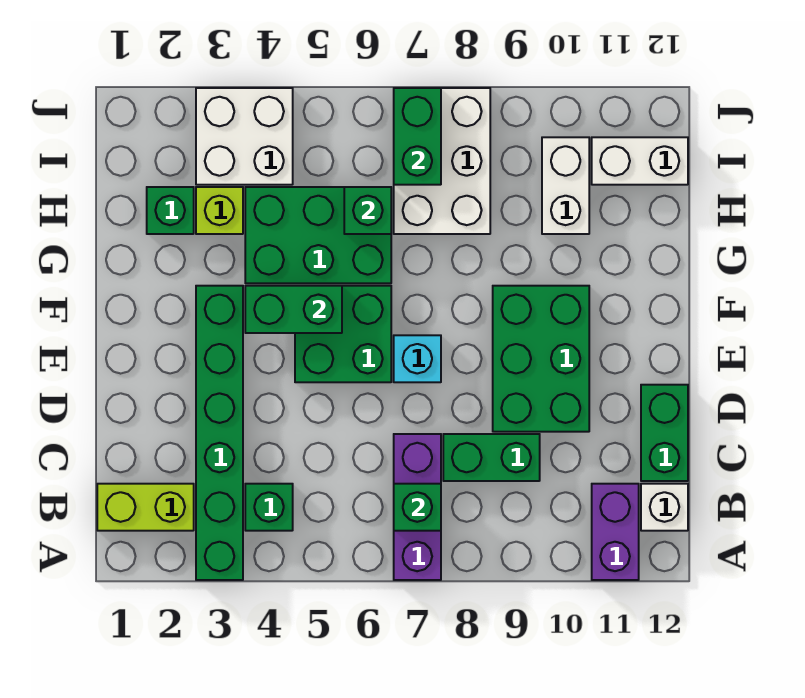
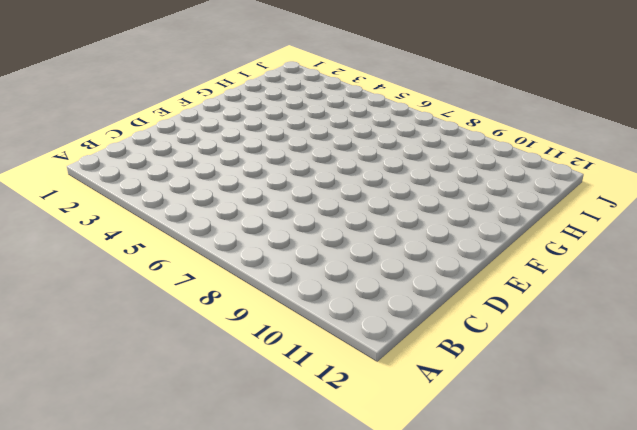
none -> green 1x6 brick [196,286,243,580]
none -> purple 1x3 brick [394,434,441,580]
none -> purple 1x2 brick [592,484,639,580]

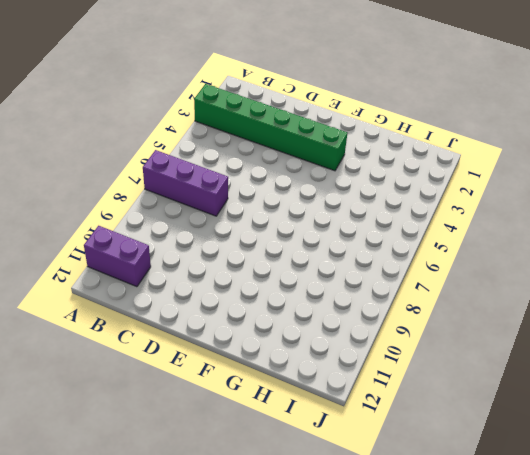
none -> lime 1x2 brick [97,484,194,531]
none -> green 1x1 brick [245,484,293,531]
none -> white 1x1 brick [641,484,688,531]

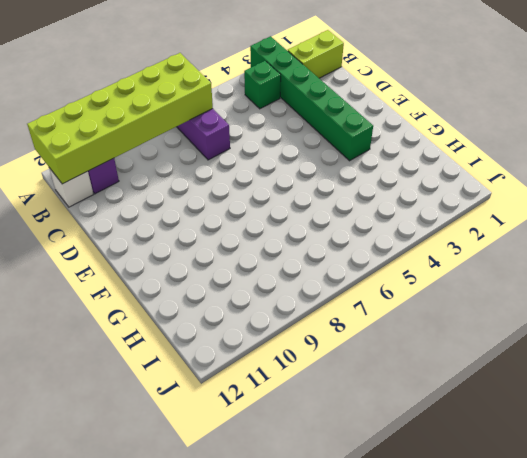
lime 2x6 brick [27,53,213,184] -> green 1x1 brick [394,484,441,531]
none -> green 1x2 brick [443,434,540,481]
none -> green 1x2 brick [641,385,688,481]
none -> green 2x3 brick [493,286,589,432]

